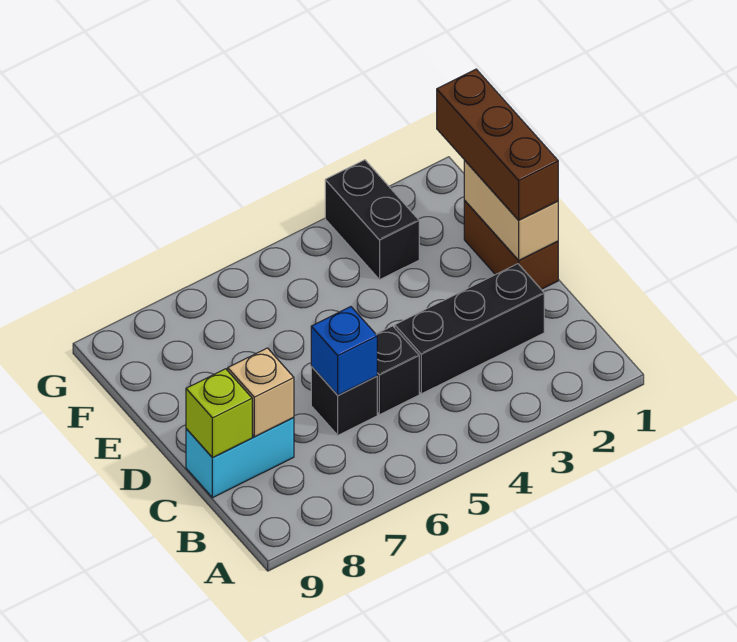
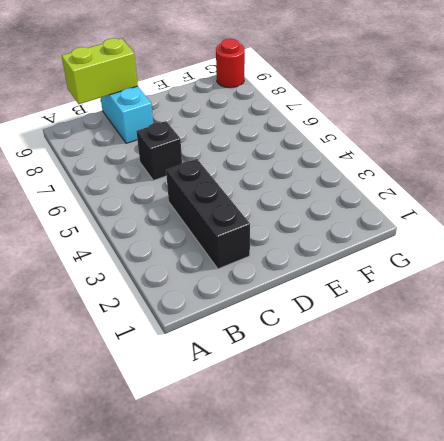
lime 1x2 brick [62,38,138,104] -> lime 1x1 brick [186,369,252,458]
red 1x1 round brick [216,39,245,88] -> none
none -> black 1x1 brick [376,326,419,415]
none -> brown 1x2 brick [464,200,558,289]

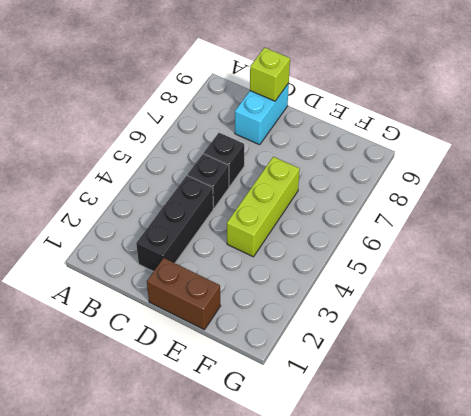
lime 1x3 brick [227,157,300,257] -> none
none -> black 1x2 brick [325,160,419,280]
none -> blue 1x1 brick [311,307,377,395]

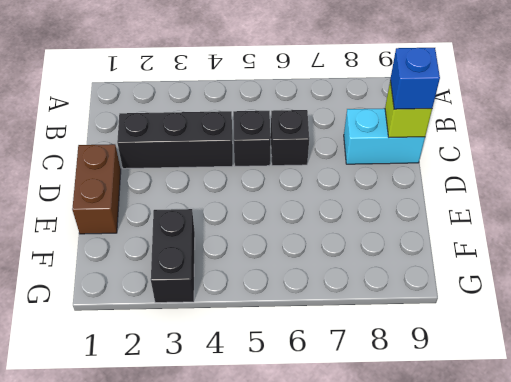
blue 1x1 brick [390,48,440,109] -> blue 1x1 brick moved to [311,307,377,395]
none -> tan 1x1 brick [228,348,294,437]
none -> tan 1x2 brick [464,160,558,260]

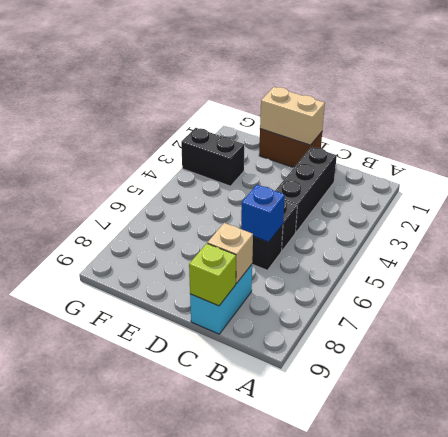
none -> brown 1x3 brick [437,69,558,220]

